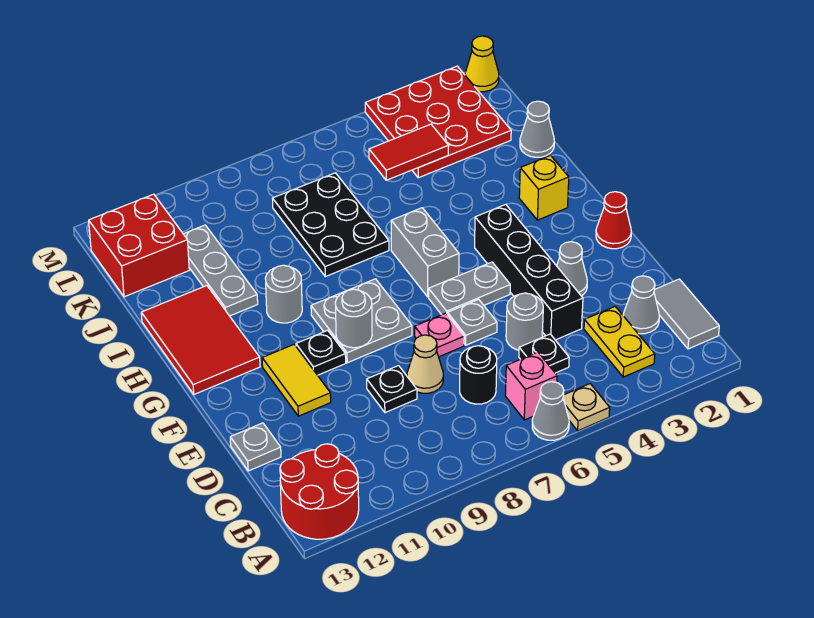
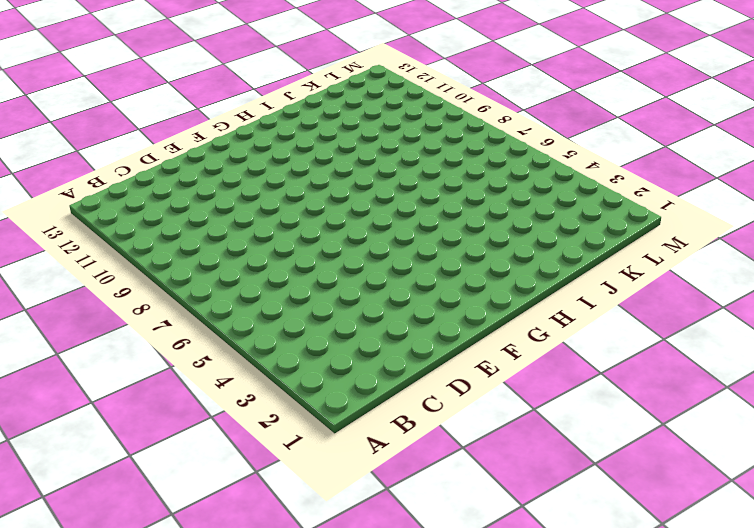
none -> tan 1x1 plate [563,384,610,431]
none -> grey 1x1 cone [532,382,569,440]
none -> red 2x2 round brick [280,444,359,539]
none -> grey 1x2 tile [654,279,719,349]

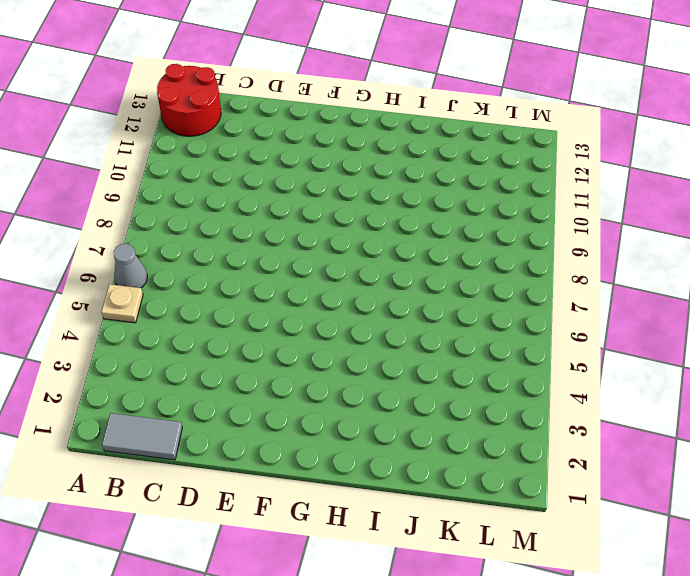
none -> yellow 1x2 plate [584,307,655,377]
none -> pink 1x1 brick [505,352,557,420]
none -> grey 1x1 cone [623,276,659,334]
none -> black 1x1 plate [519,334,569,373]

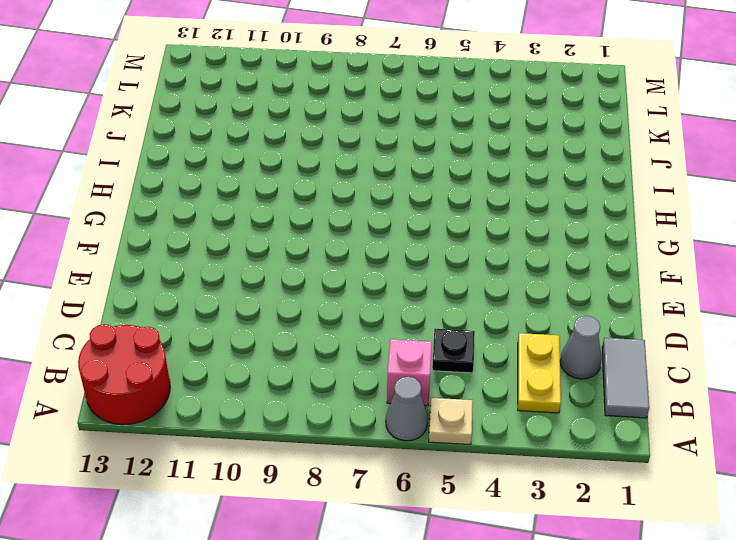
none -> black 1x1 round brick [460,346,497,404]
none -> black 1x4 brick [475,204,583,340]
none -> grey 1x1 round brick [506,293,543,350]
none -> tan 1x1 cone [407,335,443,393]

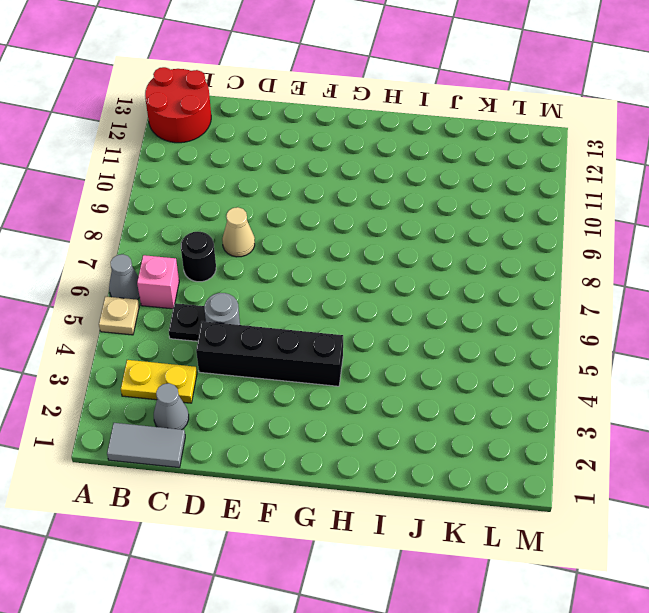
none -> black 1x1 plate [367,366,417,413]
none -> grey 1x1 plate [230,423,281,471]
none -> grey 1x1 cone [557,242,587,296]
none -> grey 1x1 plate [448,299,497,345]

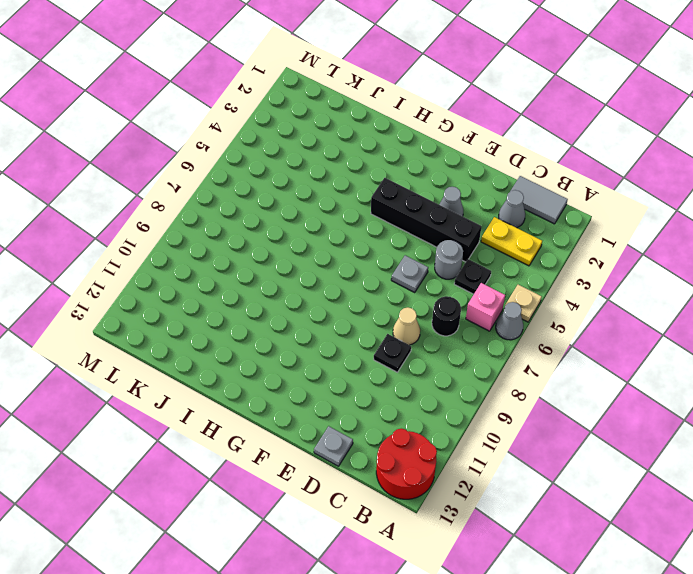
none -> pink 1x1 plate [415,313,464,357]
none -> yellow 1x2 tile [262,345,331,416]
none -> red 1x1 cone [596,192,631,249]
none -> grey 1x2 plate [429,262,510,315]

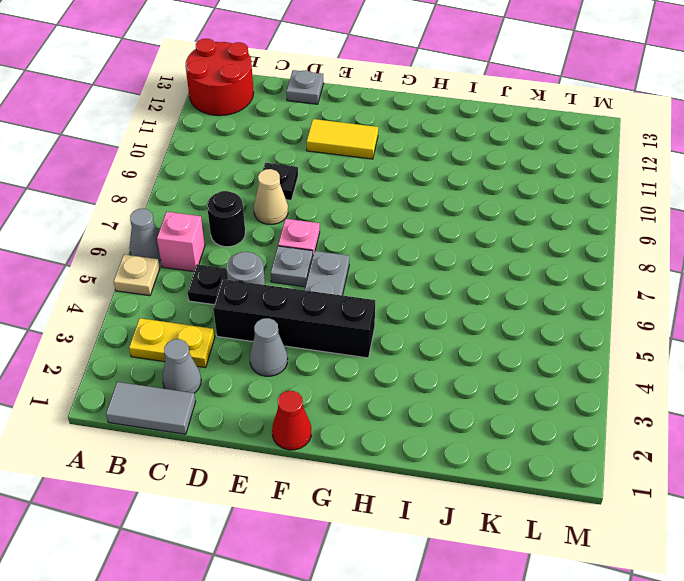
none -> grey 2x2 plate [311,279,412,363]
none -> black 1x1 plate [296,330,346,375]
none -> grey 1x2 brick [391,208,459,297]
none -> red 2x3 tile [141,286,260,394]

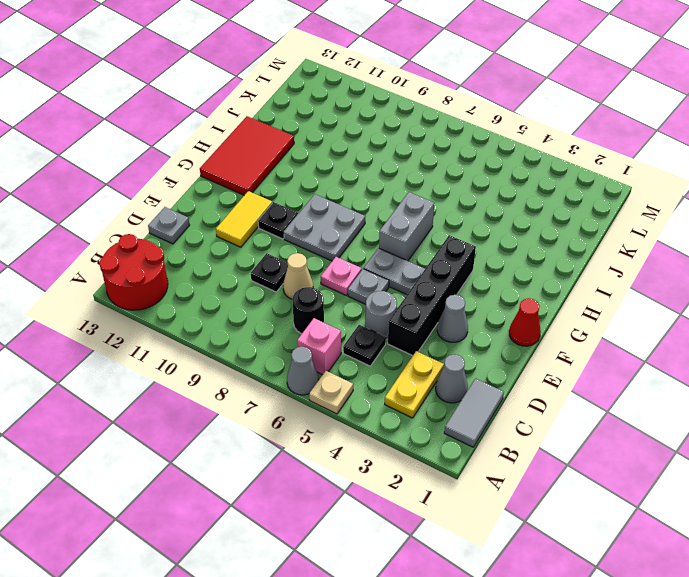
none -> yellow 1x1 brick [519,155,569,220]
none -> grey 1x1 round brick [265,265,302,323]
none -> black 2x3 plate [272,173,389,277]
none -> grey 1x3 plate [184,225,258,316]

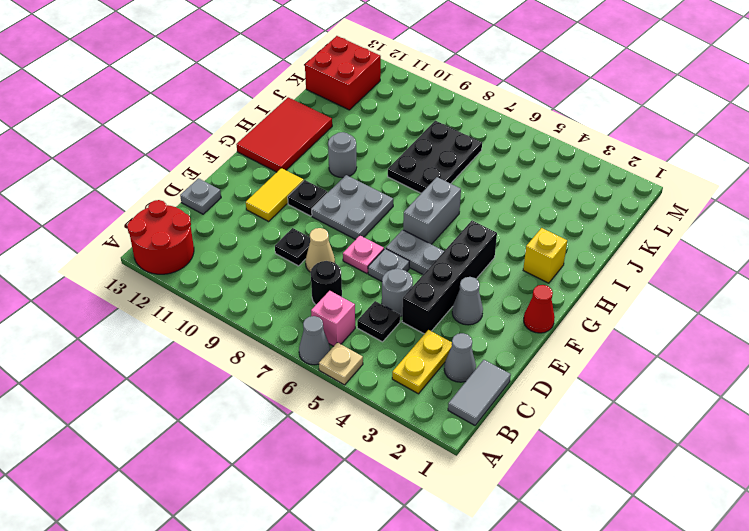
none -> grey 1x3 plate [184,225,258,316]
none -> grey 1x1 cone [520,101,554,157]
none -> red 3x3 plate [365,66,511,178]
none -> yellow 1x1 cone [465,36,499,92]

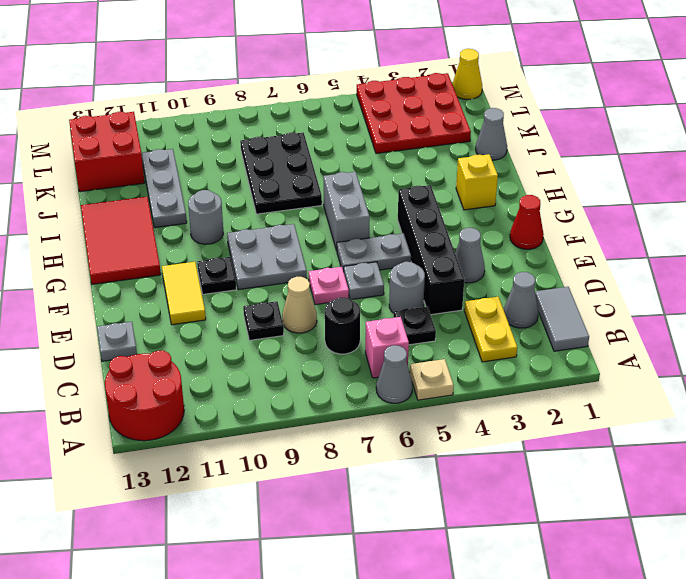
none -> grey 1x1 round brick [335,289,372,348]
none -> red 1x2 tile [369,124,449,180]

